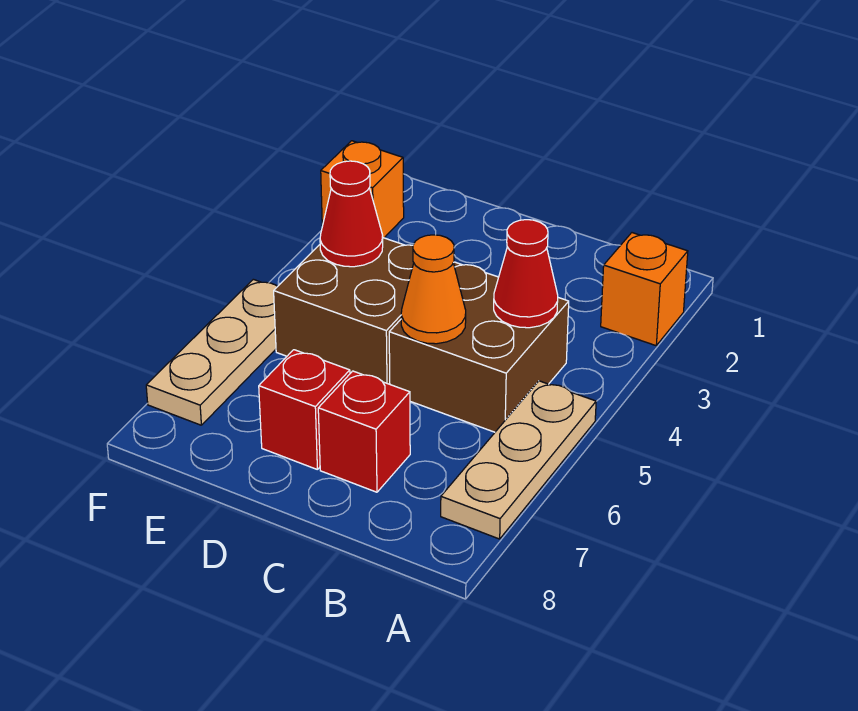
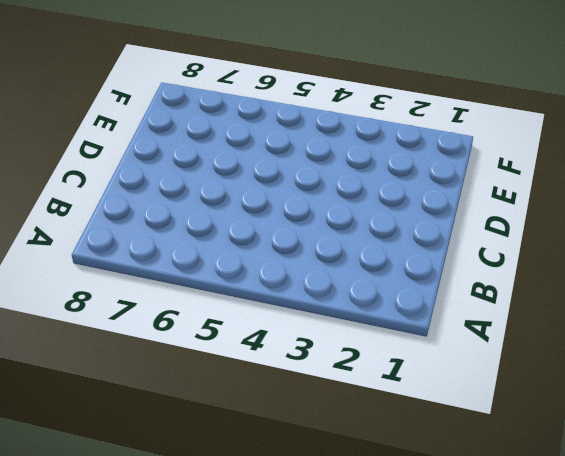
none -> orange 1x1 brick [601,233,688,346]
none -> tan 1x3 plate [441,381,596,539]

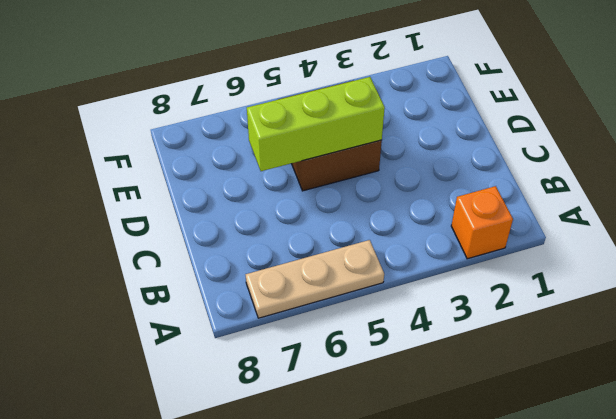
lime 1x3 brick [247,77,385,171] -> none
none -> brown 2x2 brick [389,262,569,432]
none -> red 1x1 brick [318,371,410,492]

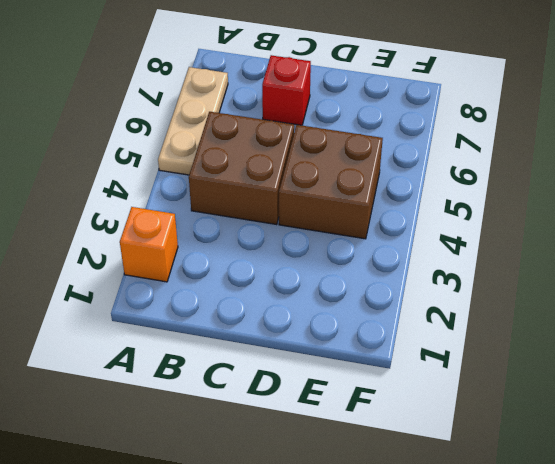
none -> red 1x1 brick [259,350,350,469]
none -> orange 1x1 brick [321,141,404,238]

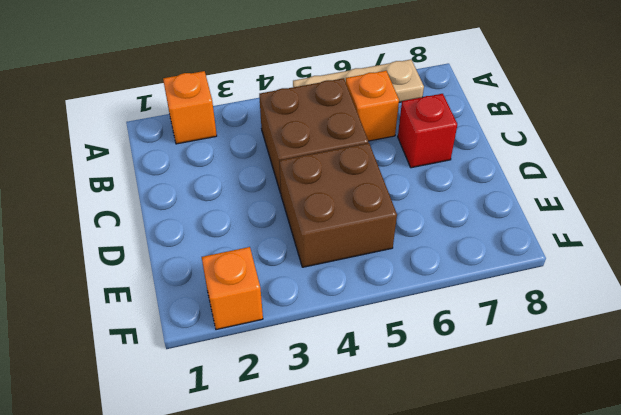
orange 1x1 brick [346,71,399,141] -> none
none -> red 1x1 brick [259,350,350,469]
none -> tan 1x3 plate [146,279,278,425]

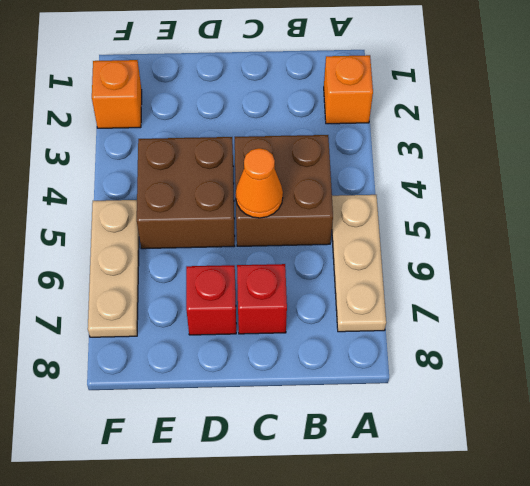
none -> red 1x1 cone [494,220,558,328]
none -> red 1x1 cone [320,161,383,267]

